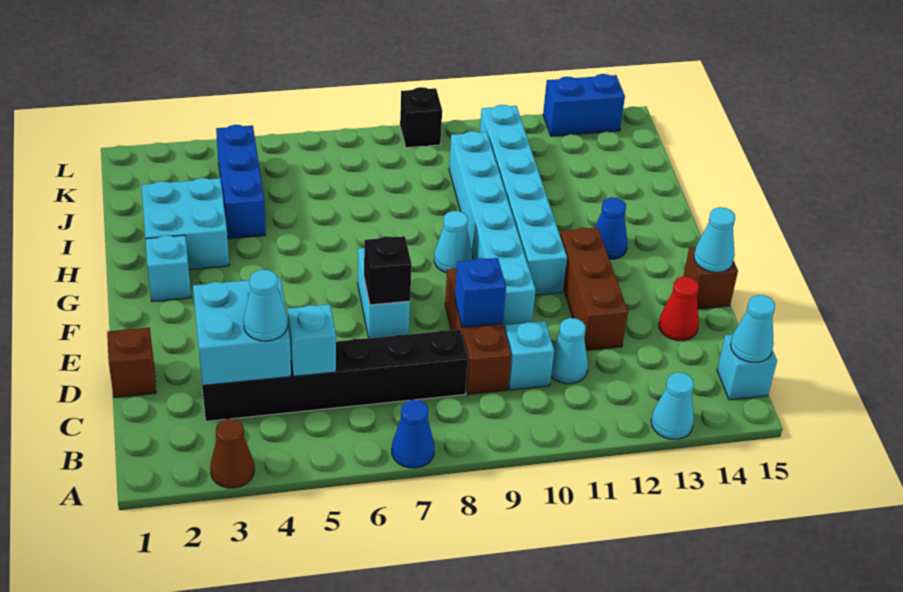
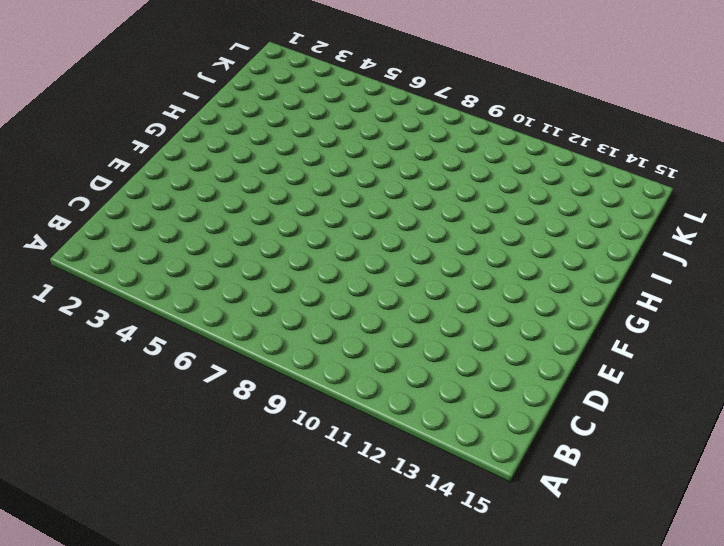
none -> brown 1x1 cone [210,419,254,488]
none -> blue 1x1 cone [392,400,434,468]
none -> cyan 1x1 cone [651,372,694,439]

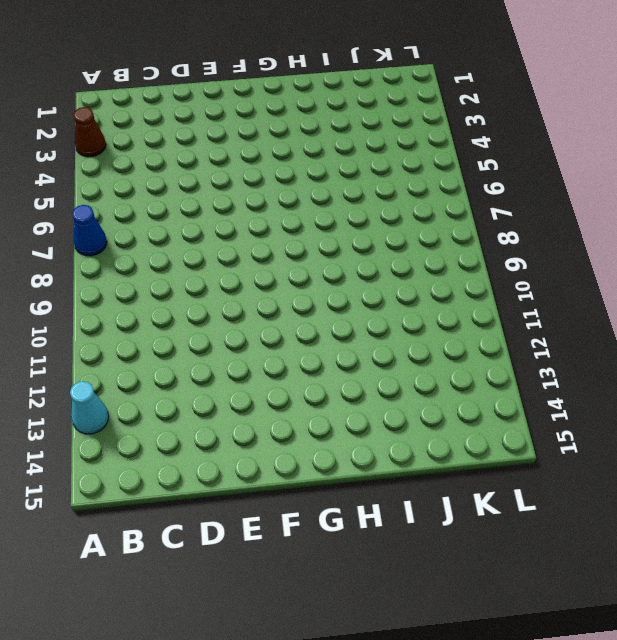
none -> cyan 1x1 brick [717,334,777,400]
none -> black 1x6 brick [200,329,468,421]
none -> brown 1x3 brick [445,269,511,394]

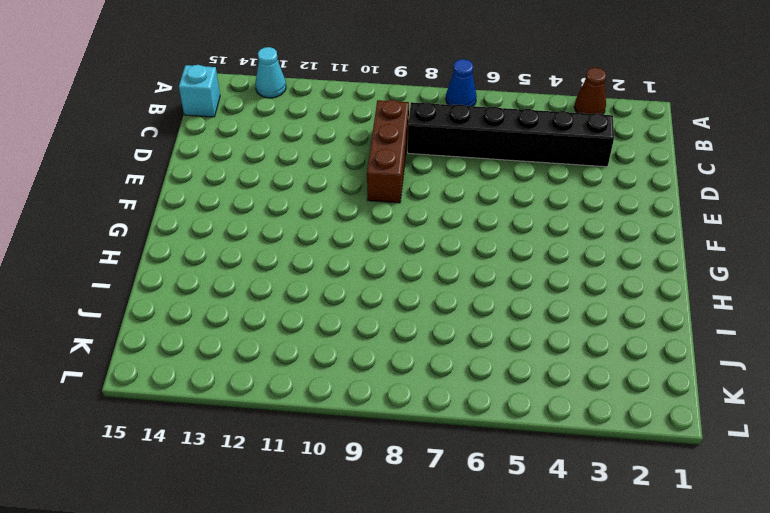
none -> cyan 1x1 brick [505,321,554,390]
none -> cyan 1x1 cone [551,318,588,384]
none -> brown 1x1 brick [107,328,156,398]

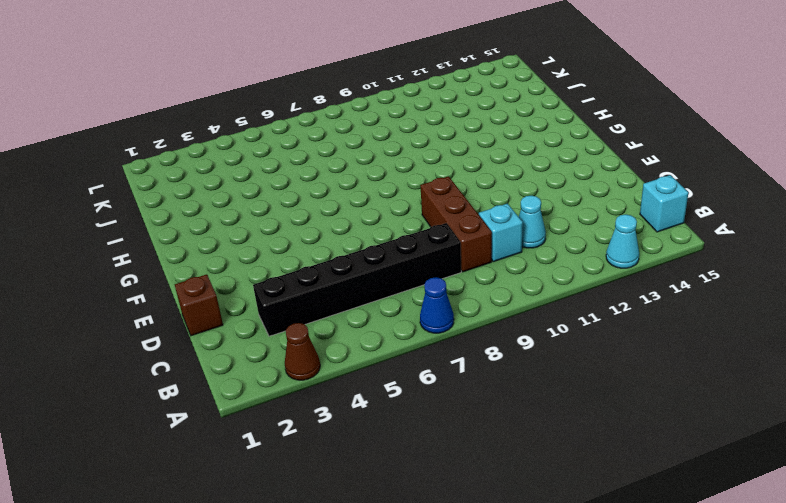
none -> brown 1x3 brick [560,228,628,350]
none -> red 1x1 cone [659,276,699,341]
none -> cyan 1x2 brick [358,248,410,338]

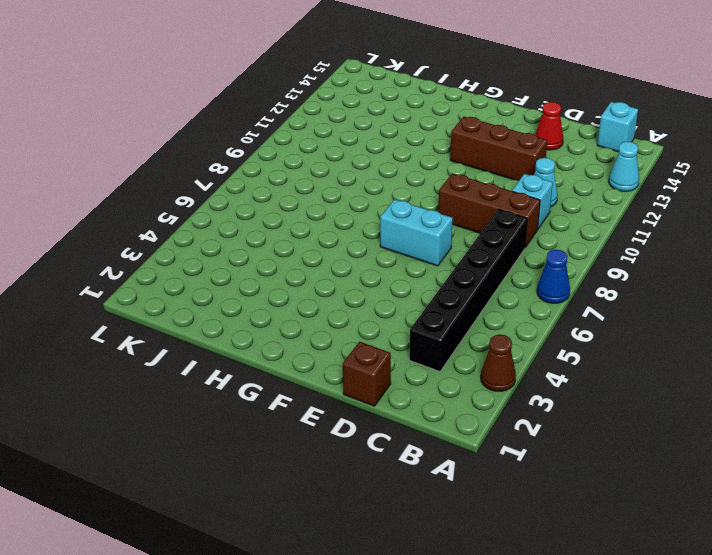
none -> cyan 1x6 brick [449,131,536,328]
none -> brown 1x1 brick [684,247,738,309]
none -> cyan 1x6 brick [480,105,567,295]

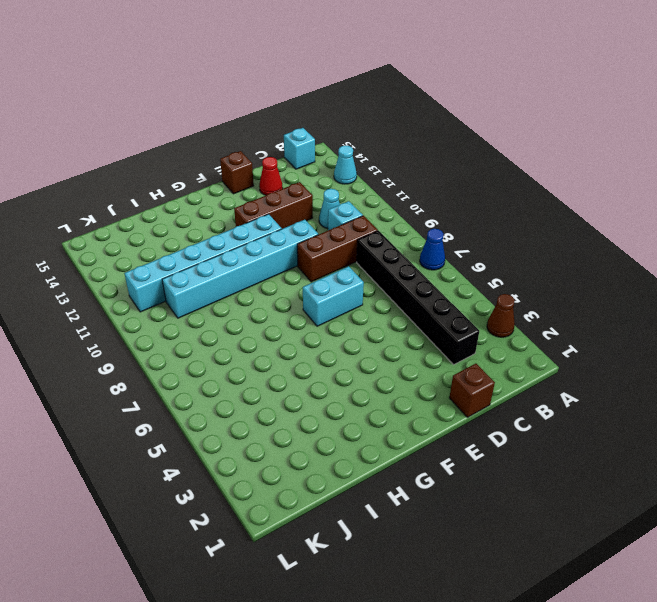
none -> cyan 1x1 brick [145,235,191,302]
none -> cyan 1x1 cone [434,211,472,273]
none -> blue 1x1 cone [595,197,628,259]

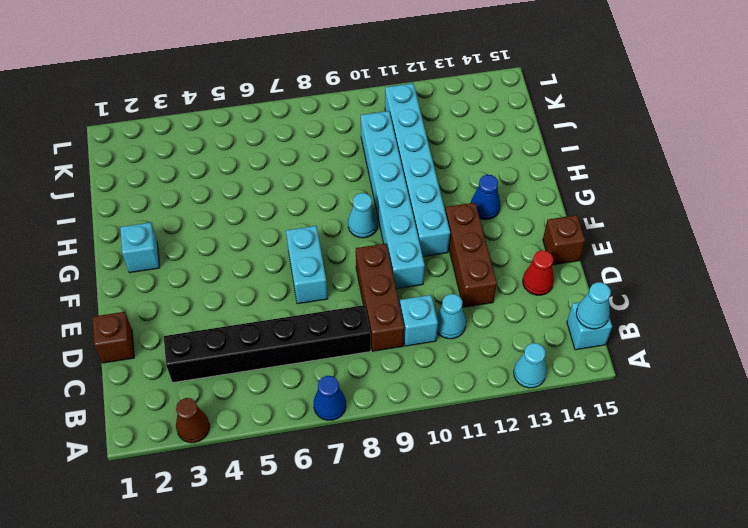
none -> cyan 2x2 brick [141,178,229,270]
none -> blue 1x3 brick [216,125,266,239]
none -> black 1x1 brick [400,87,442,148]

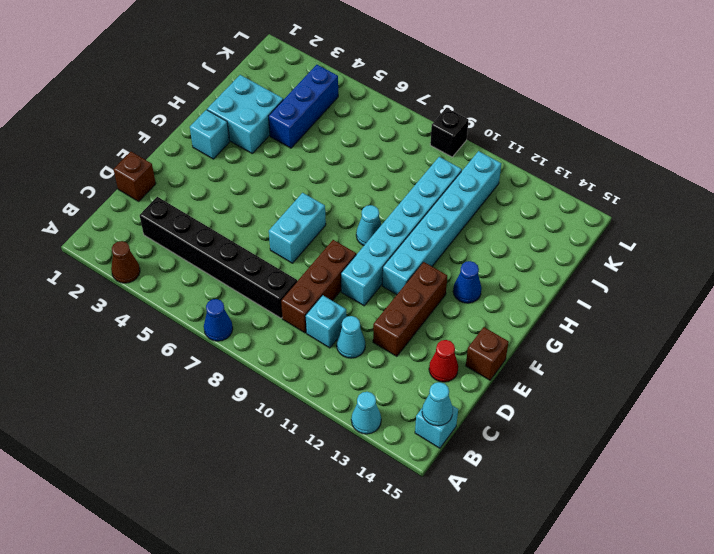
none -> blue 1x2 brick [543,74,625,136]
none -> cyan 2x2 brick [193,278,291,385]
none -> cyan 1x1 brick [287,304,336,376]

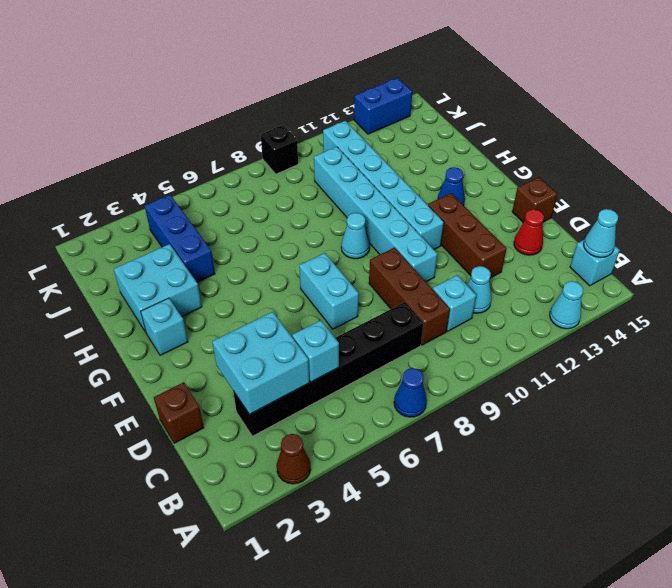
none -> blue 1x1 brick [455,258,506,327]
none -> black 1x1 brick [364,236,412,305]
none -> cyan 1x1 cone [694,207,735,272]

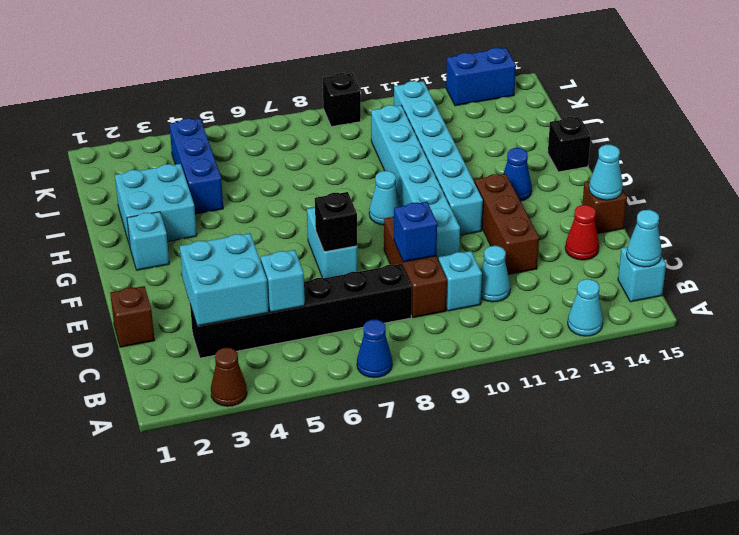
black 1x1 brick [548,117,591,172] -> none
none -> cyan 1x1 cone [244,270,288,341]

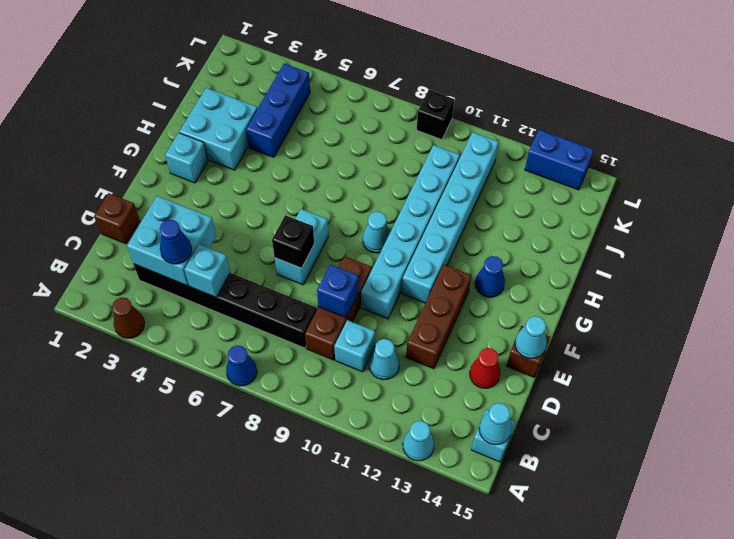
blue 1x1 cone [160,220,192,264] -> cyan 1x1 cone [244,270,288,341]

